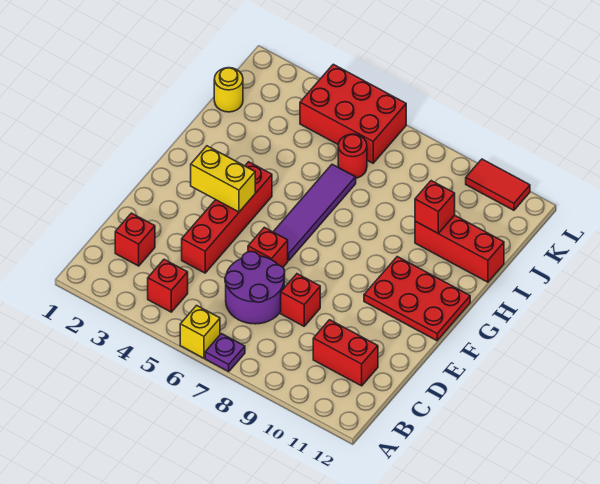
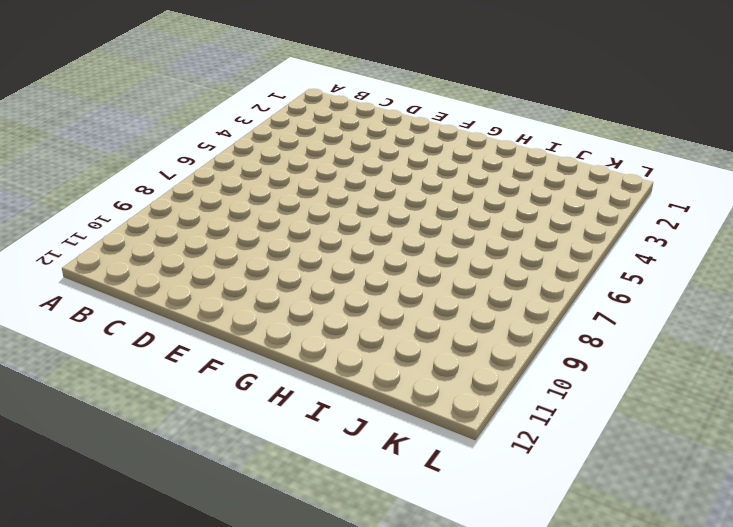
none -> yellow 1x1 brick [180,305,220,358]
none -> purple 1x1 plate [205,334,245,372]
none -> red 1x1 brick [148,259,188,312]

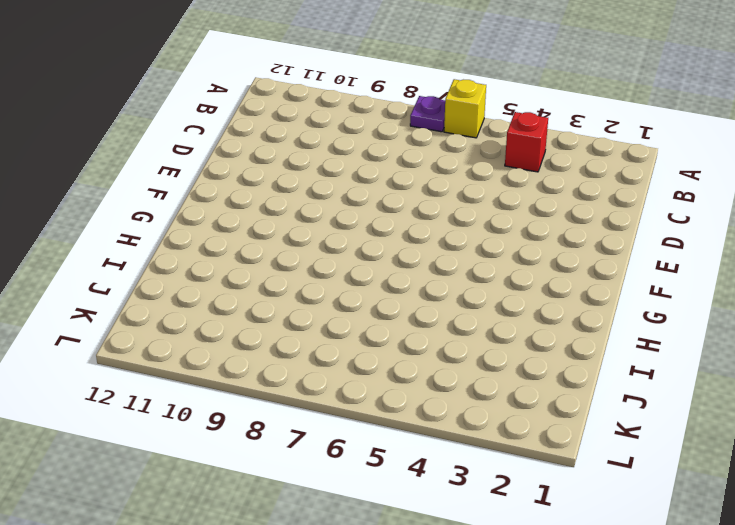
none -> red 1x1 brick [115,213,155,266]
none -> purple 2x2 round brick [225,251,285,324]
none -> red 1x2 brick [313,320,378,386]

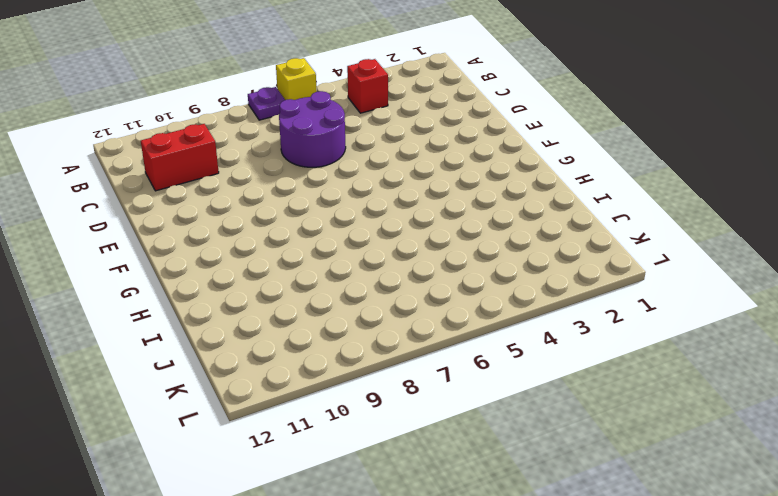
none -> red 1x1 brick [115,213,155,266]
none -> red 1x4 brick [182,162,272,273]
none -> red 1x1 brick [281,274,320,326]

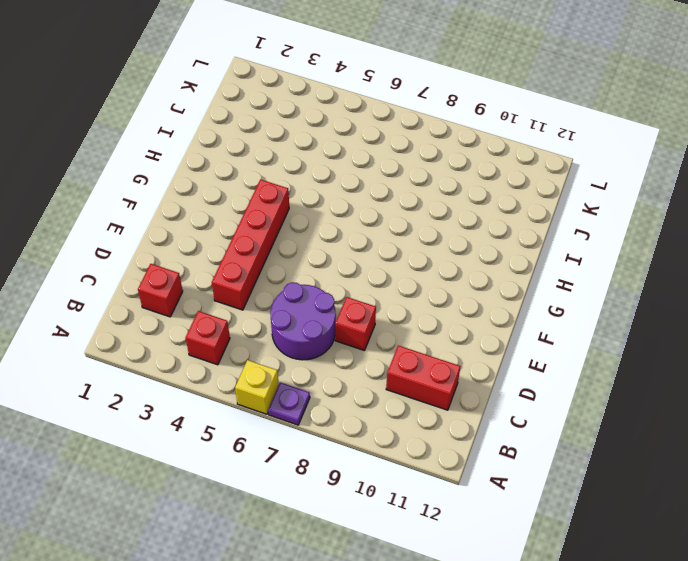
none -> red 1x1 brick [248,227,288,267]
none -> purple 1x4 tile [273,164,356,261]
none -> red 2x3 plate [364,257,470,341]

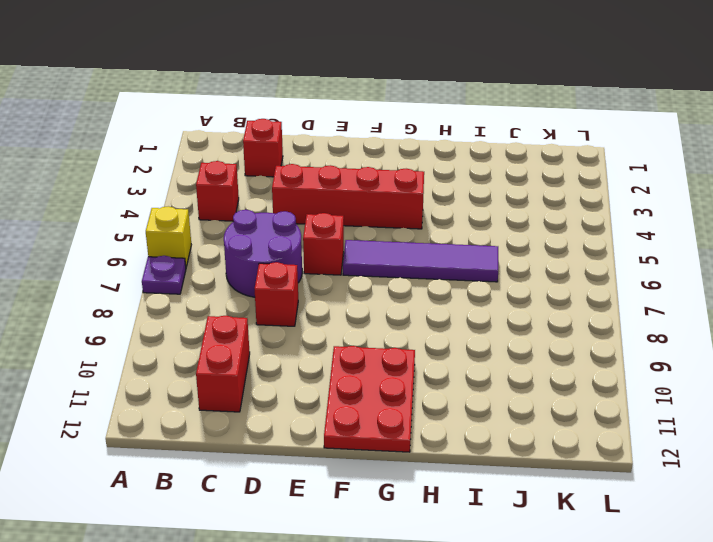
none -> red 1x3 brick [415,215,504,282]
none -> yellow 1x1 round brick [214,68,243,112]
none -> red 1x1 round brick [338,134,367,178]

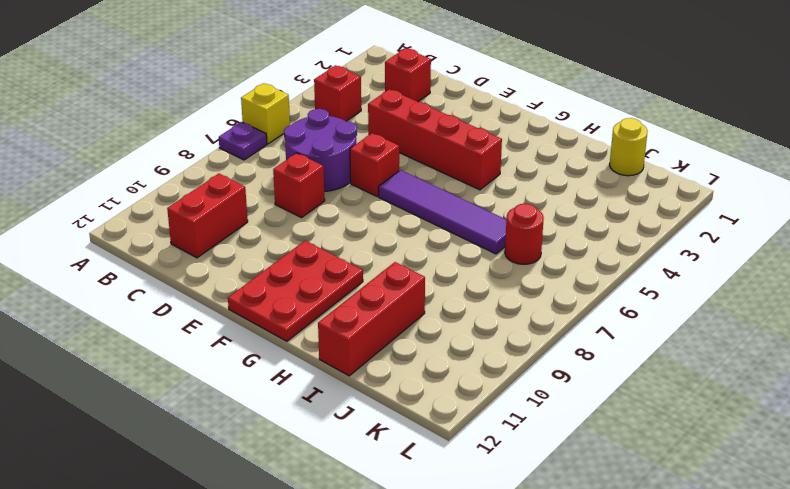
none -> red 2x3 brick [300,64,406,163]
none -> red 1x2 tile [466,159,530,210]
none -> yellow 1x2 brick [191,146,255,212]

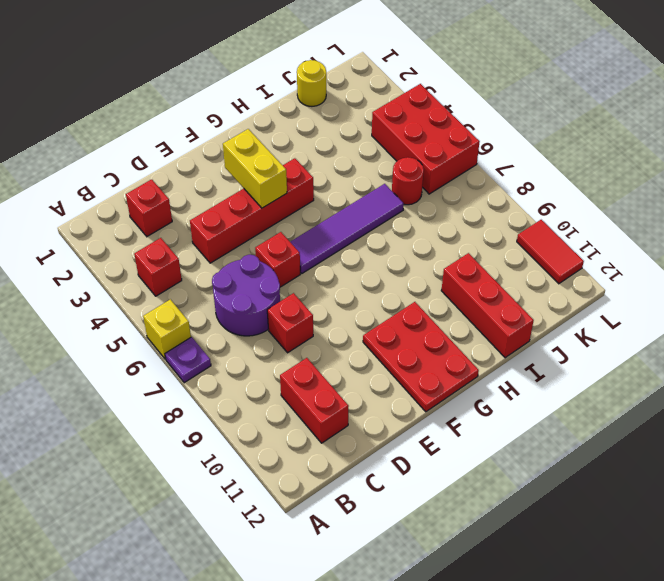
none -> red 1x1 brick [415,181,455,233]

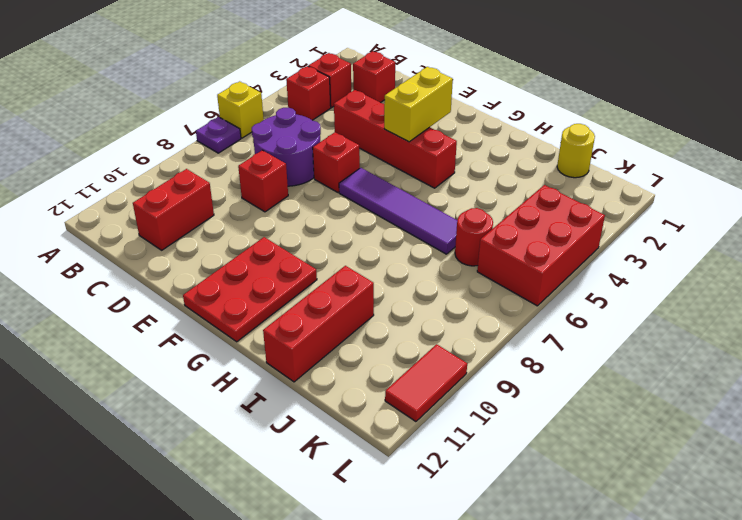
red 1x1 brick [308,53,351,108] -> red 1x1 brick moved to [415,181,455,233]

